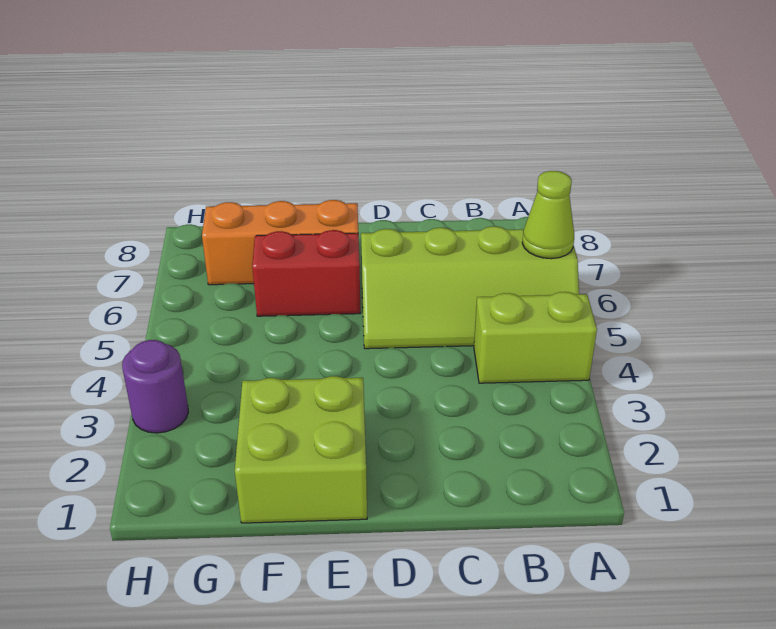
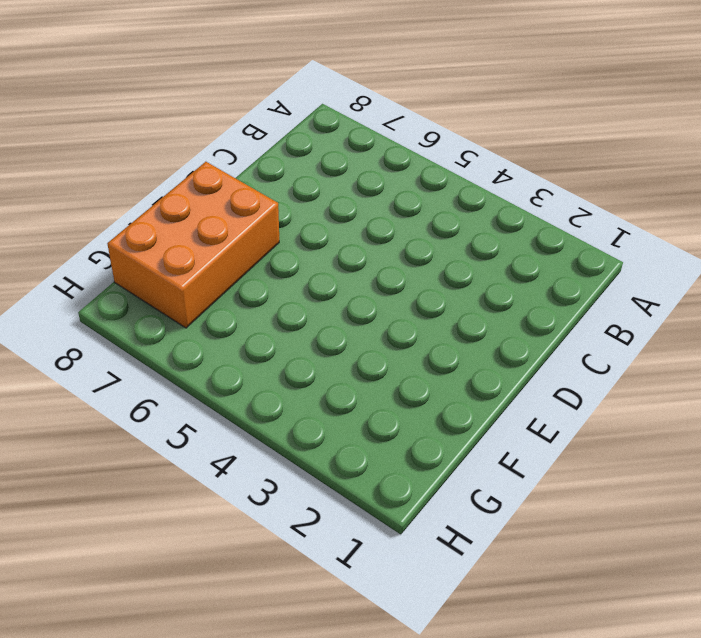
orange 2x3 brick [107,162,279,328] -> orange 1x3 brick [202,200,358,285]
none -> lime 1x2 brick [474,292,597,383]
none -> lime 2x4 slope [361,226,579,349]

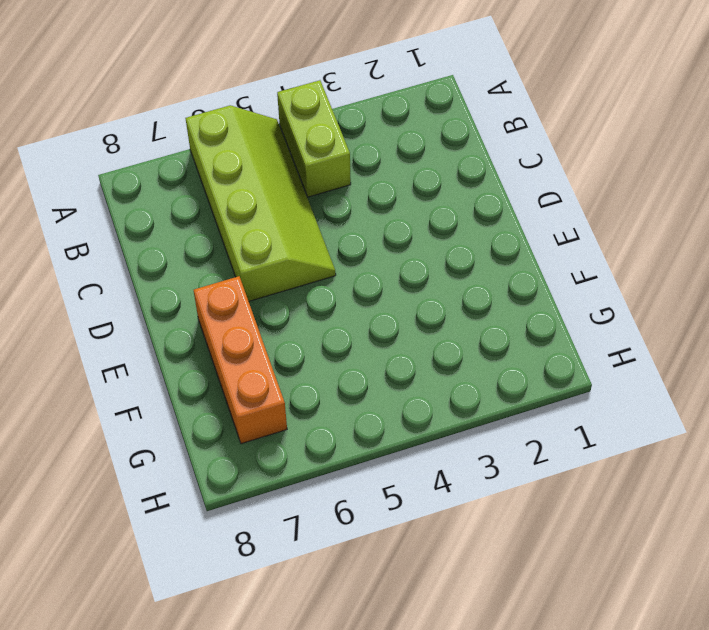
none -> lime 2x2 brick [235,376,367,523]
none -> red 1x2 brick [252,230,360,316]

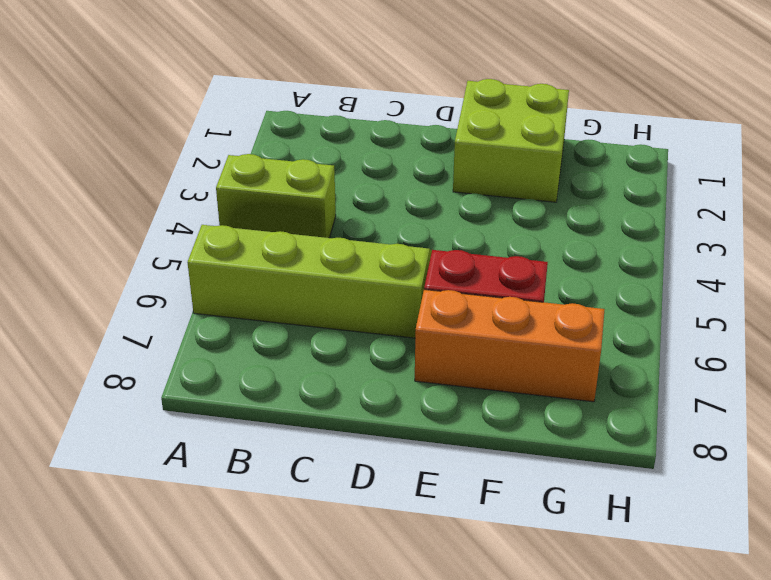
none -> purple 1x1 round brick [122,340,188,433]
none -> lime 1x1 cone [522,171,574,259]

